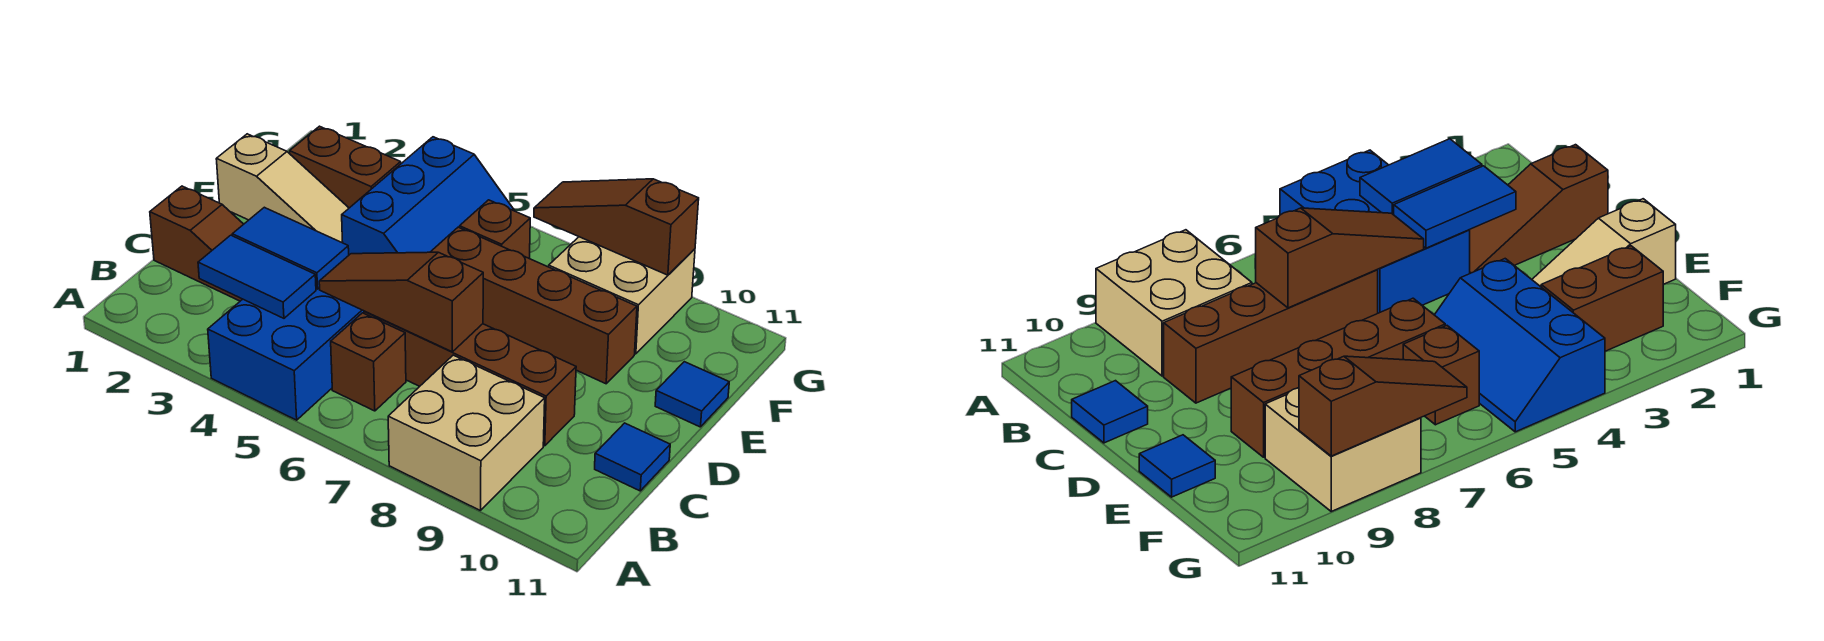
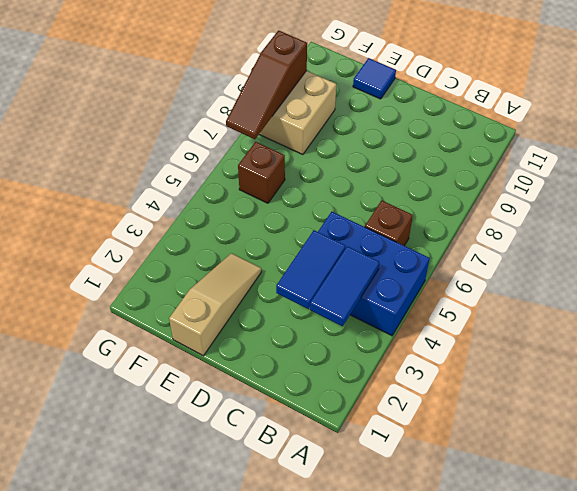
none -> tan 2x2 brick [388,355,545,510]
none -> brown 1x3 slope [150,186,243,301]
none -> brown 1x4 brick [364,311,576,446]

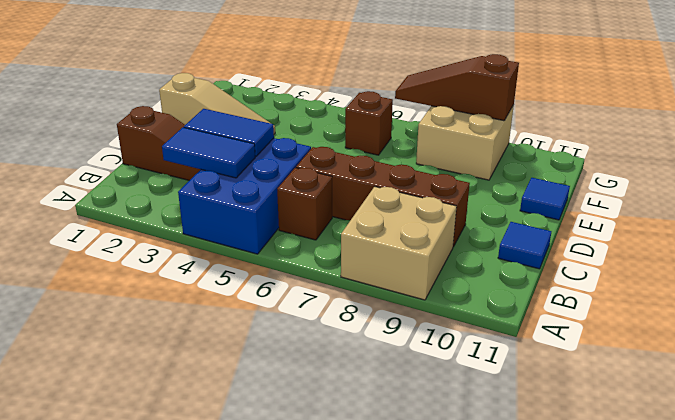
none -> blue 2x3 slope [342,137,515,255]
none -> brown 1x4 brick [431,227,637,384]
none -> brown 1x2 brick [290,126,401,208]

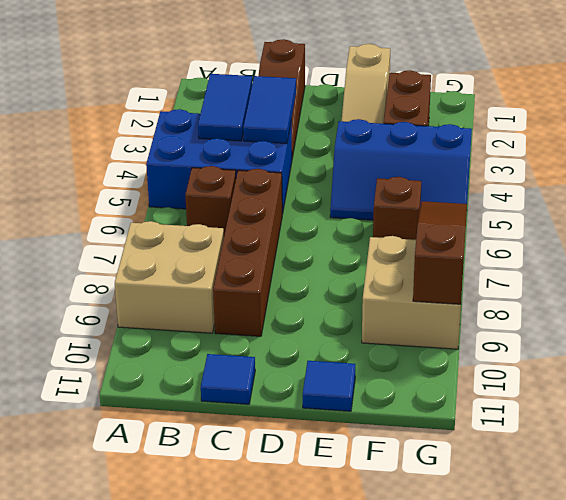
none -> brown 1x4 brick [431,227,637,384]
none -> brown 1x3 slope [319,252,483,352]

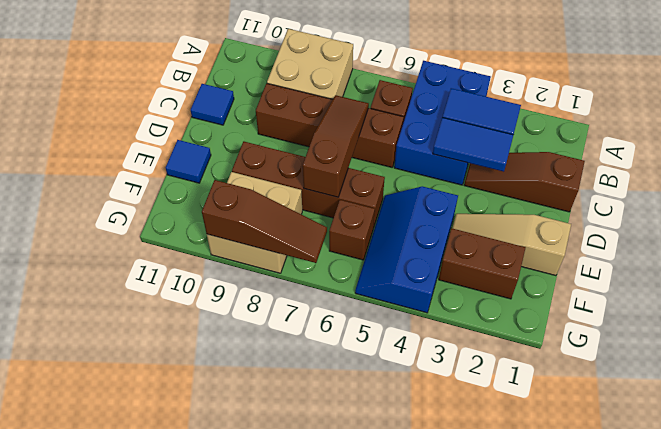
brown 1x3 slope [303,95,369,197] -> brown 1x3 slope turned to [319,252,483,352]

